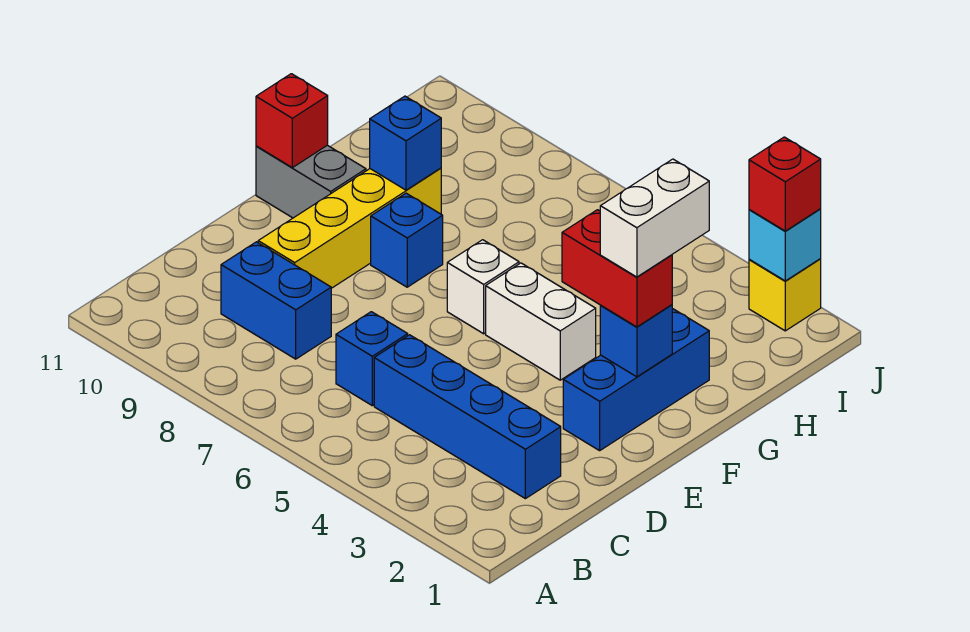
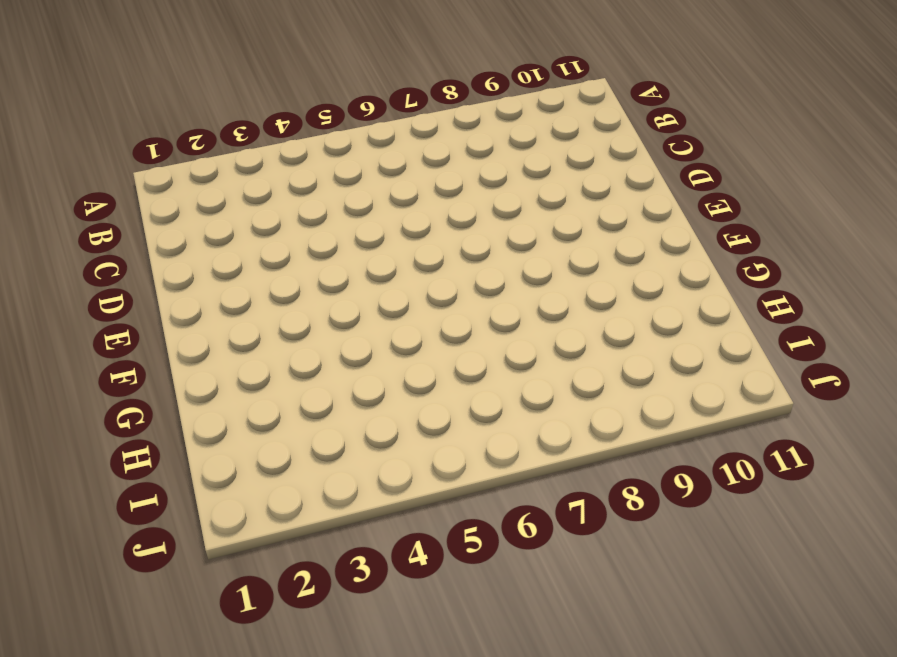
none -> blue 1x4 brick [374,335,561,499]
none -> blue 1x1 brick [336,312,408,406]
none -> blue 1x2 brick [221,242,331,359]

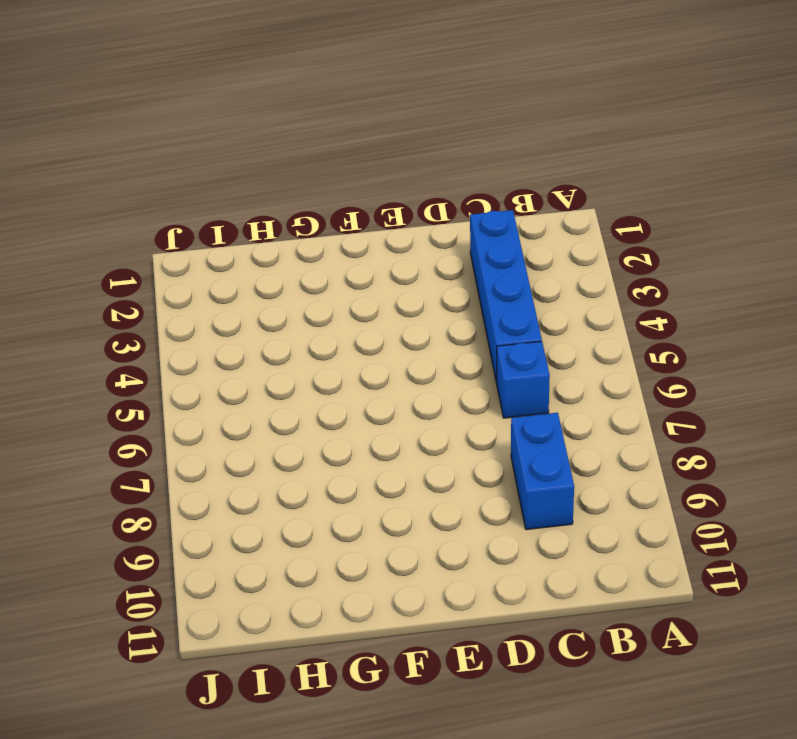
none -> yellow 1x4 brick [258,168,441,288]
none -> blue 1x3 brick [563,309,709,451]
none -> white 1x2 brick [486,263,596,380]

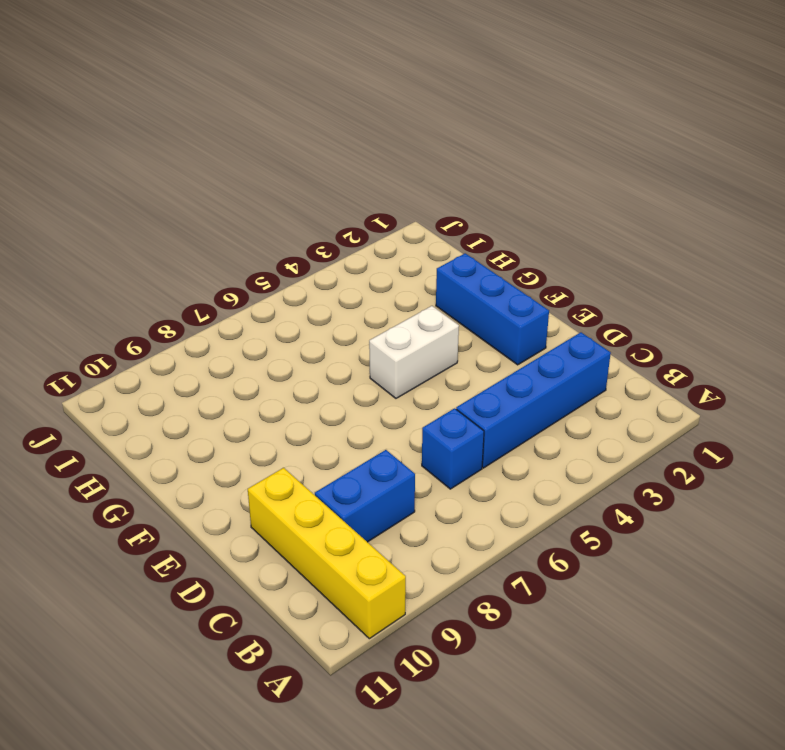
yellow 1x4 brick [248,468,406,639] -> yellow 1x4 brick moved to [258,168,441,288]
none -> white 1x1 brick [447,240,519,334]
none -> blue 1x1 brick [371,193,443,287]
none -> grey 1x2 brick [256,145,366,218]

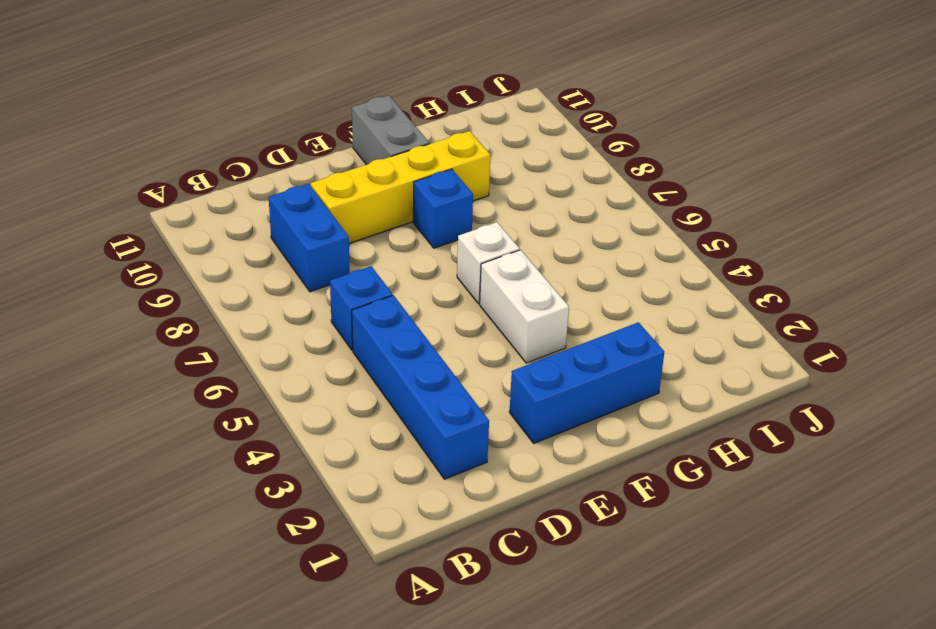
none -> yellow 1x1 brick [749,259,821,331]
none -> blue 1x1 brick [600,305,672,377]
none -> red 1x1 brick [256,74,328,168]

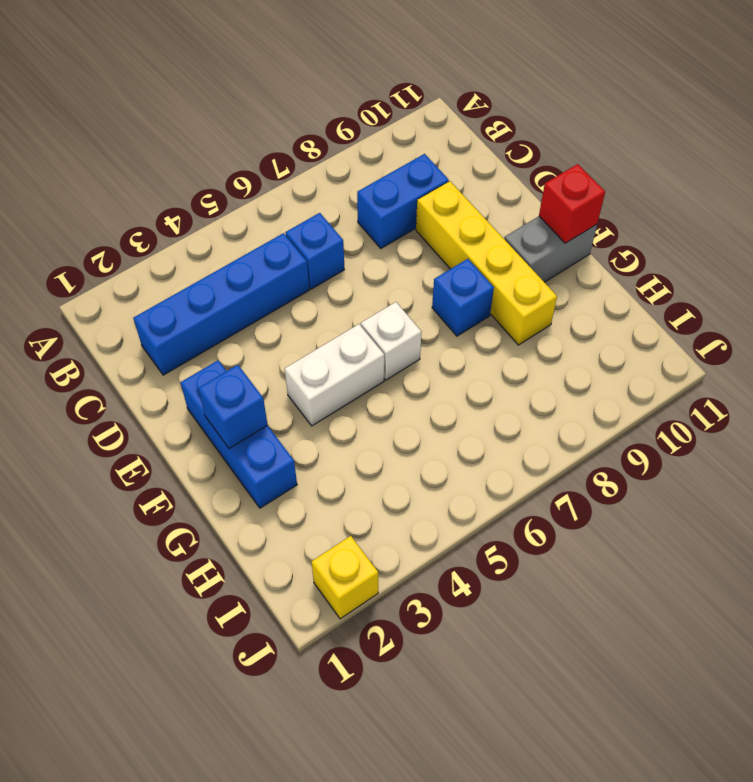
none -> blue 1x1 brick [370,96,441,190]
none -> cyan 1x1 brick [749,209,821,281]
none -> red 1x2 brick [562,210,672,327]

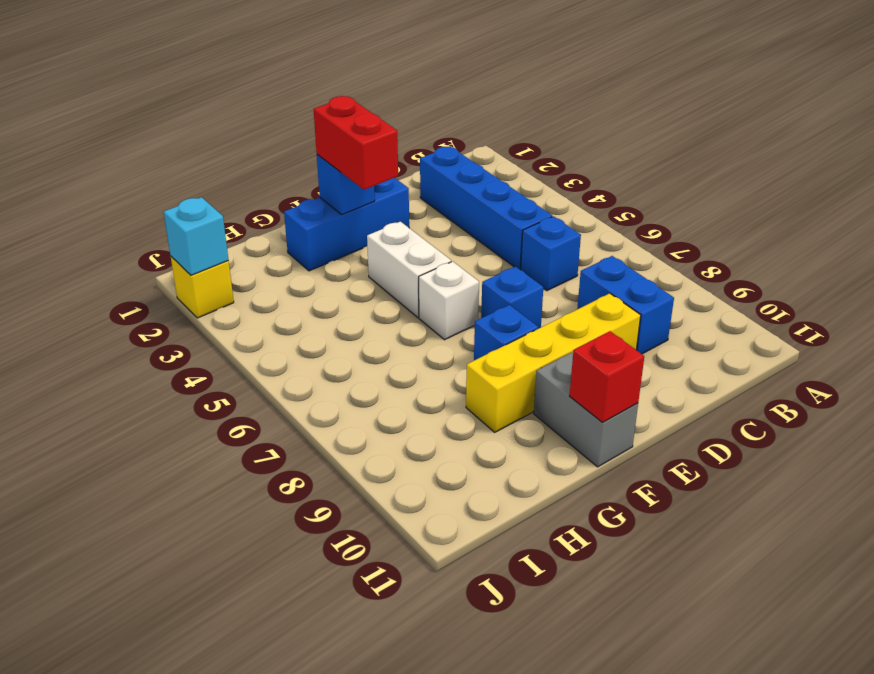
blue 1x1 brick [481,267,543,329] -> blue 1x1 brick moved to [370,96,441,190]
none -> red 1x1 brick [749,137,821,231]
none -> white 1x2 brick [600,159,709,277]

